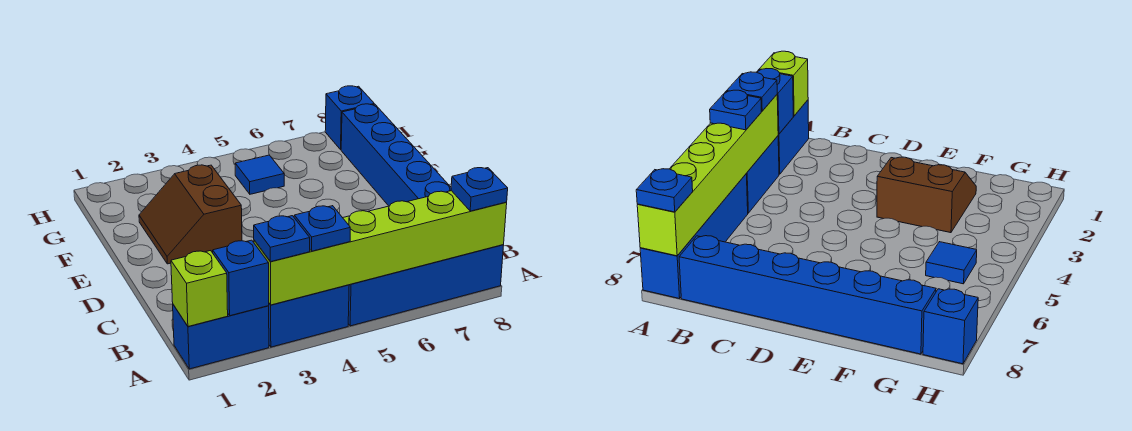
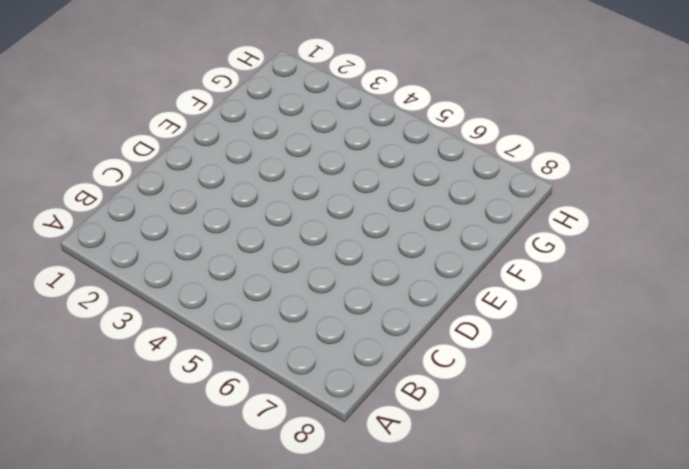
none -> blue 1x2 brick [173,305,269,369]
none -> blue 1x2 brick [269,285,349,347]
none -> blue 1x4 brick [348,245,504,326]

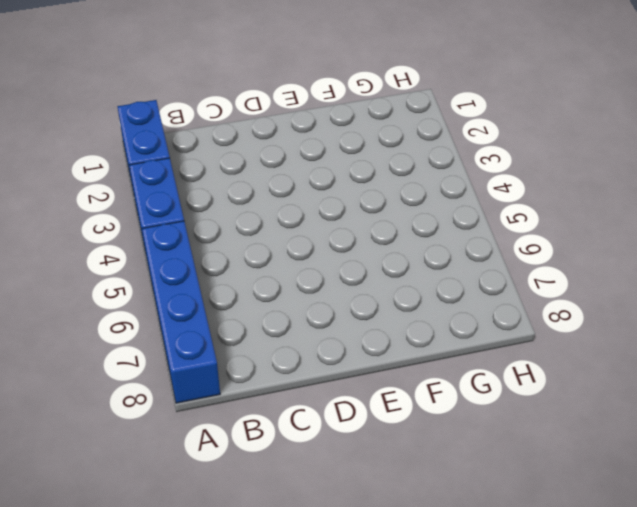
none -> blue 1x6 brick [341,104,451,206]
none -> brown 2x2 slope [139,165,242,264]
none -> blue 1x1 tile [235,155,284,194]

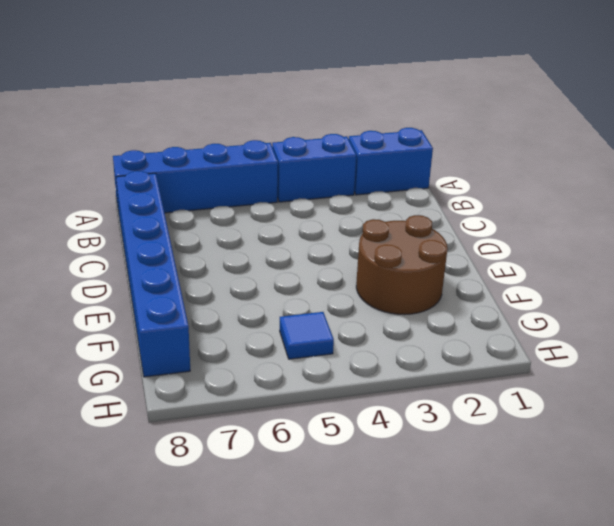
brown 2x2 round brick [356,215,448,315] -> brown 2x2 slope [139,165,242,264]
none -> blue 1x1 brick [325,86,374,149]
none -> lime 1x1 brick [171,251,228,326]
none -> blue 1x1 brick [213,240,269,316]

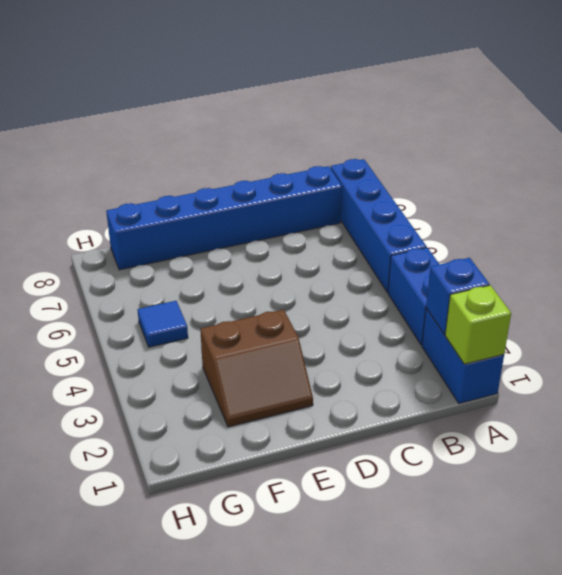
none -> blue 1x1 brick [325,86,374,149]
none -> lime 1x6 brick [254,191,507,305]
none -> blue 1x1 plate [254,216,310,262]

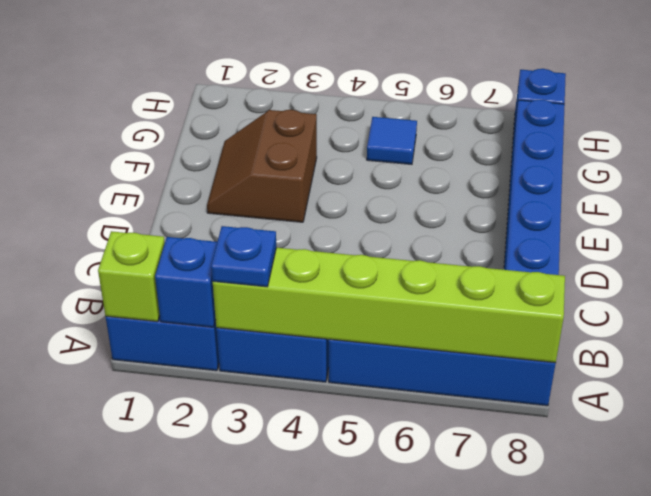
none -> blue 1x1 plate [294,206,350,251]
none -> blue 1x1 plate [451,168,508,211]

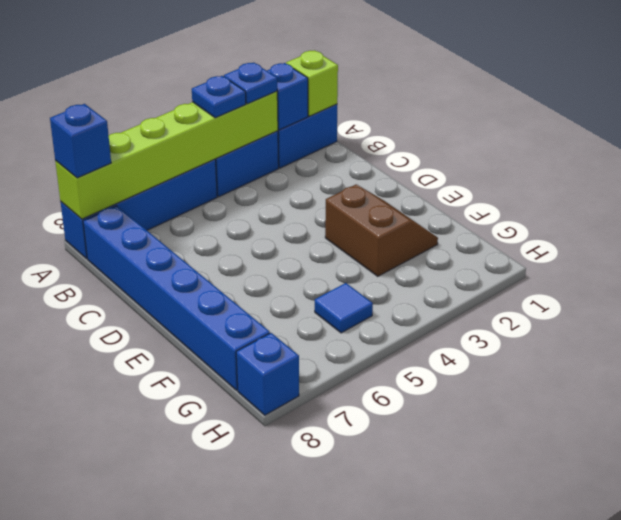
blue 1x1 brick [50,104,111,178] -> blue 1x1 plate [451,168,508,211]

